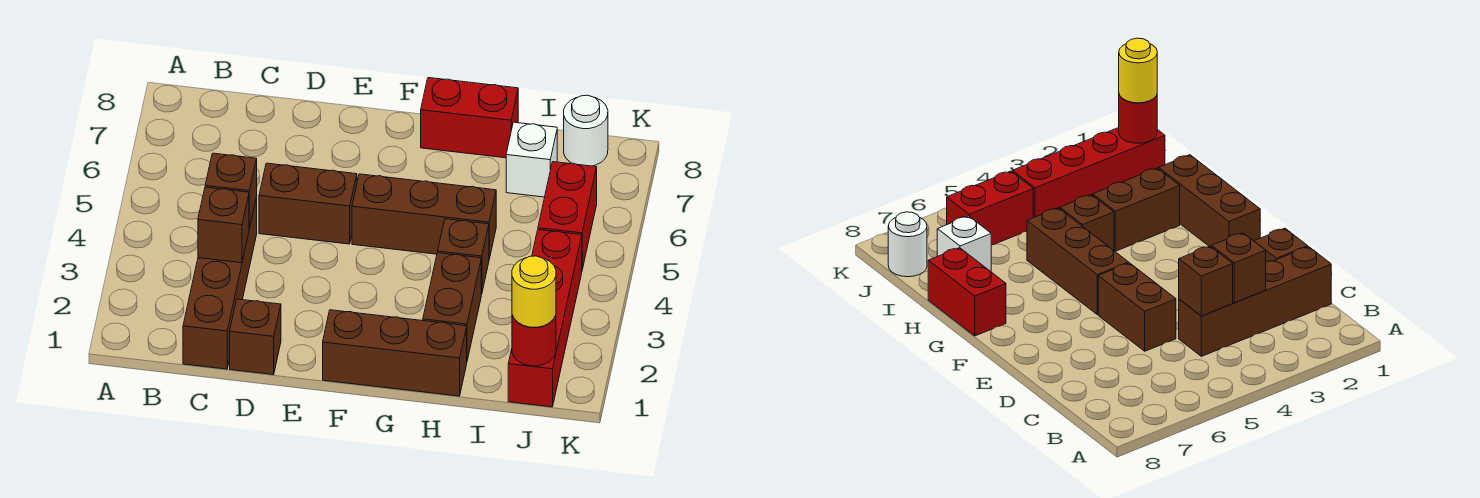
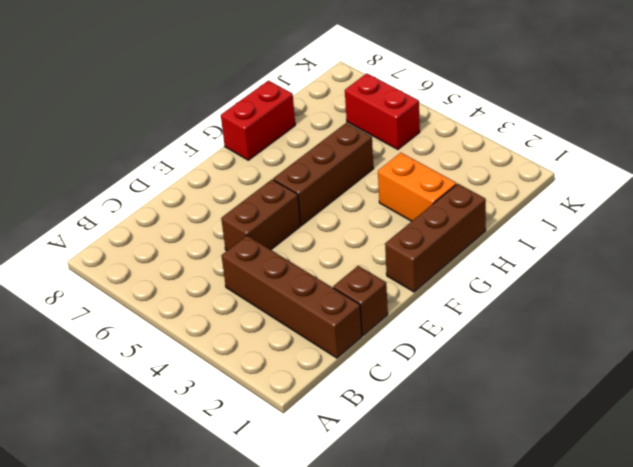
orange 1x2 brick [378,153,456,221] -> brown 1x2 brick [423,253,481,360]
none -> brown 1x1 brick [438,219,489,294]
none -> white 1x1 brick [506,122,557,197]
none -> red 1x4 brick [508,230,582,407]

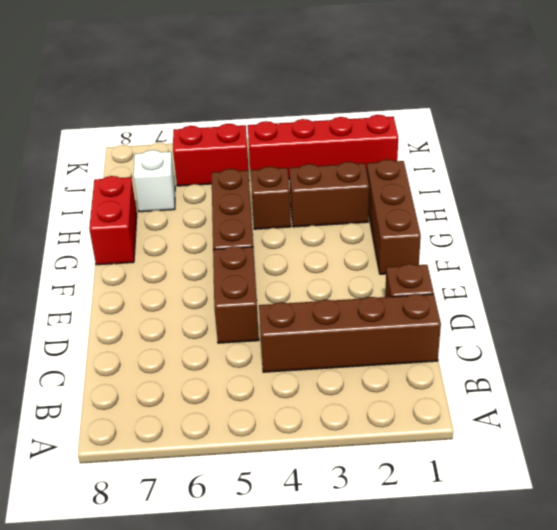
none -> white 1x1 round brick [564,95,608,166]
none -> brown 1x1 brick [198,187,249,263]
none -> brown 1x1 brick [205,153,257,228]

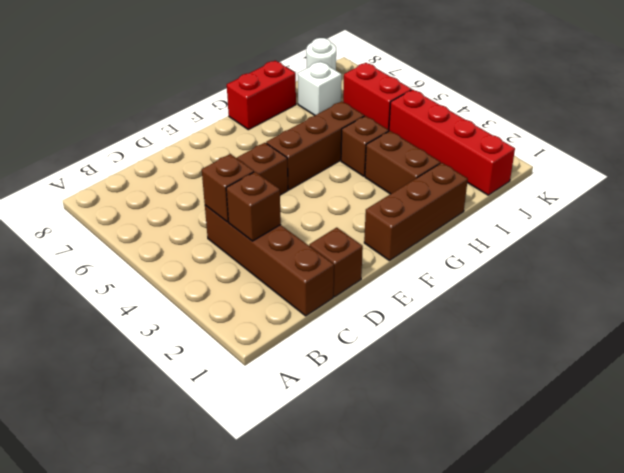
none -> red 1x1 round brick [512,315,556,366]
none -> yellow 1x1 round brick [512,256,556,327]

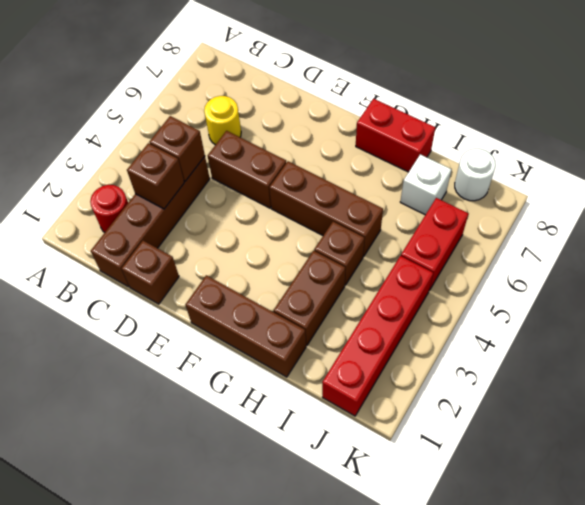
red 1x1 round brick [90,185,128,233] -> red 1x1 round brick moved to [512,315,556,366]
yellow 1x1 round brick [204,96,241,145] -> yellow 1x1 round brick moved to [512,256,556,327]

